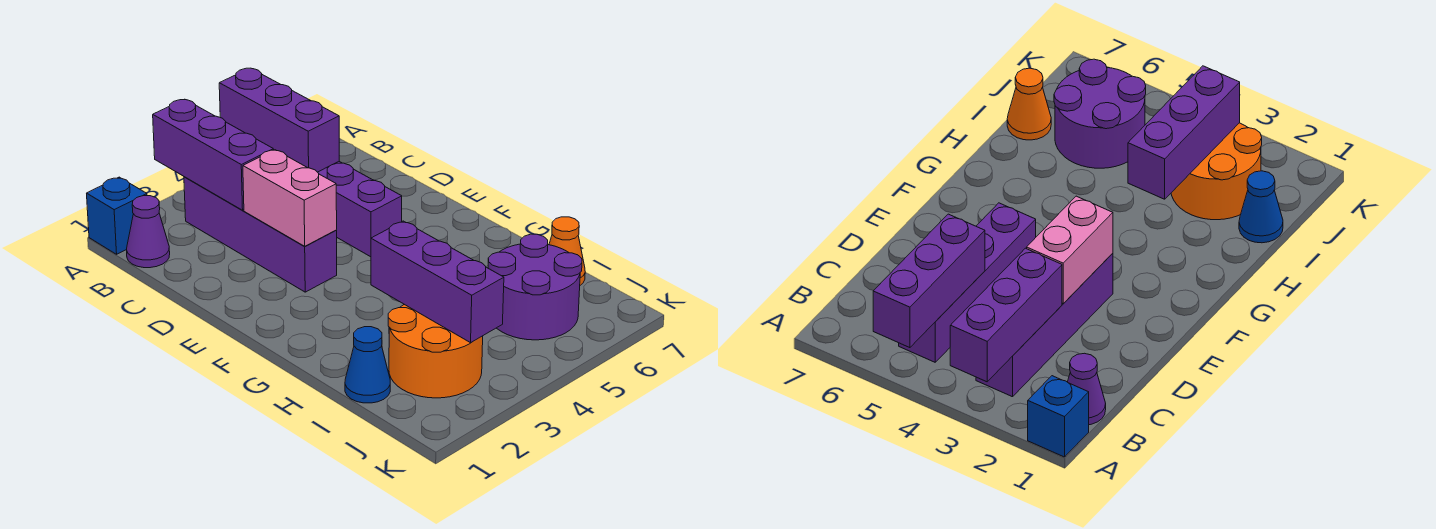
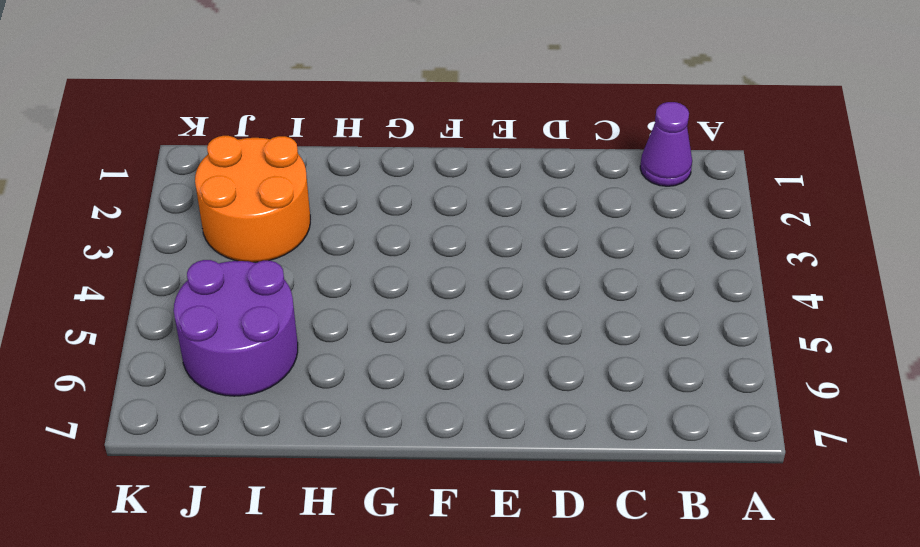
none -> blue 1x1 brick [87,177,147,254]
none -> purple 1x4 brick [184,177,337,292]
none -> purple 1x4 brick [318,162,402,257]

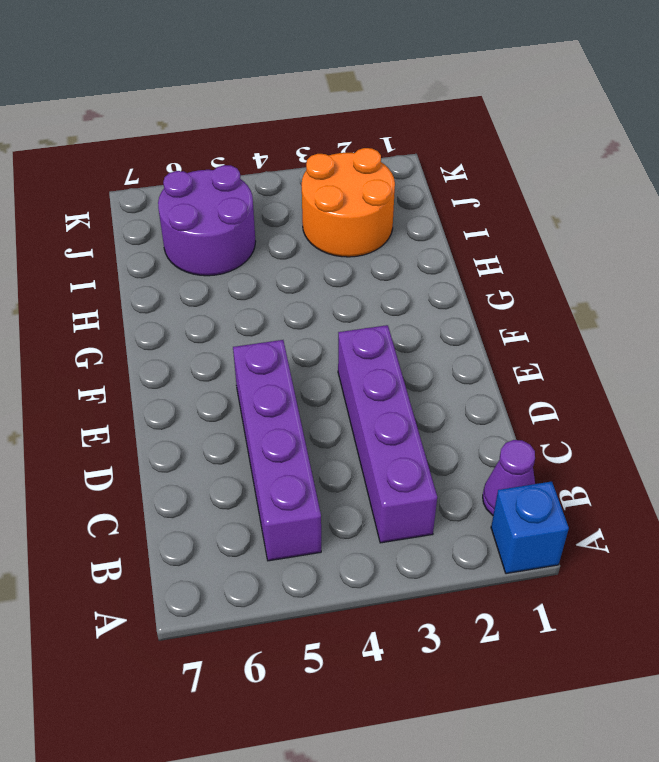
none -> blue 1x1 cone [345,327,390,403]
none -> orange 1x1 cone [549,217,585,285]
none -> purple 1x3 brick [153,99,274,210]

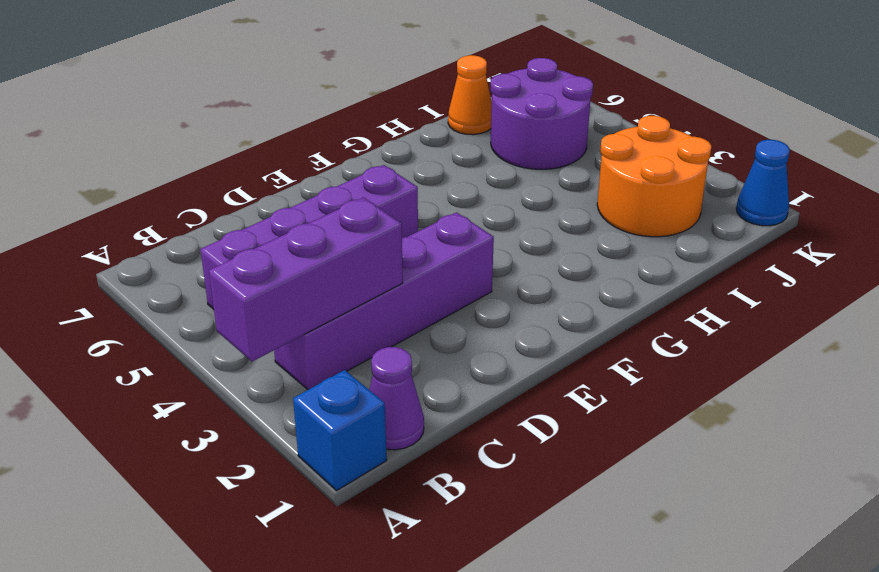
blue 1x1 cone [736,140,790,226] -> blue 1x1 cone moved to [345,327,390,403]
none -> purple 1x3 brick [219,68,339,172]
none -> pink 1x2 brick [243,150,337,246]
none -> purple 1x3 brick [371,221,504,343]

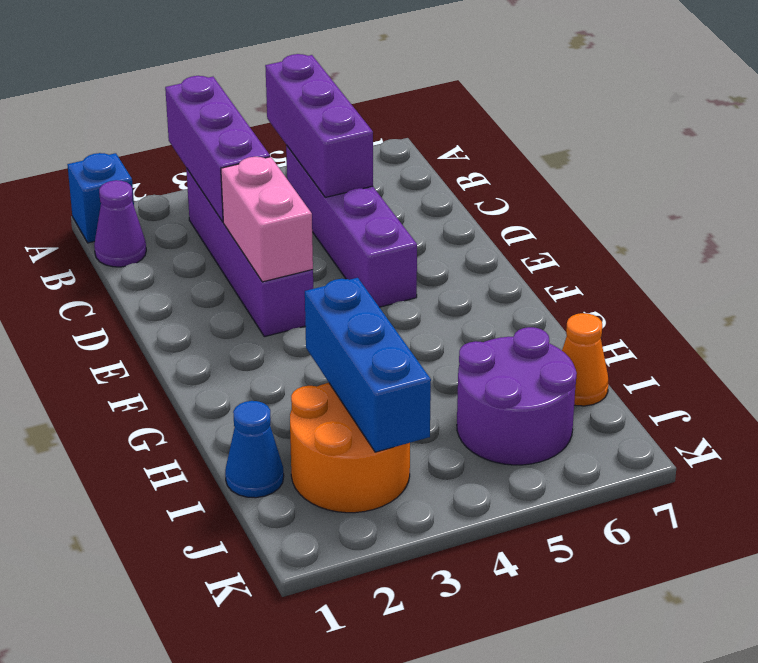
blue 1x3 brick [305,278,431,452] -> purple 1x3 brick [371,221,504,343]

